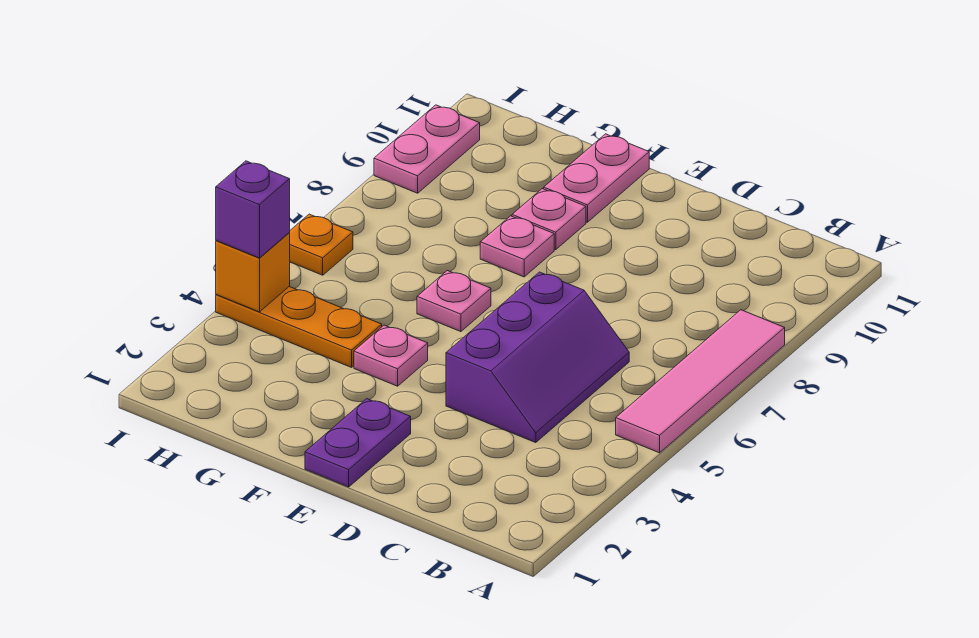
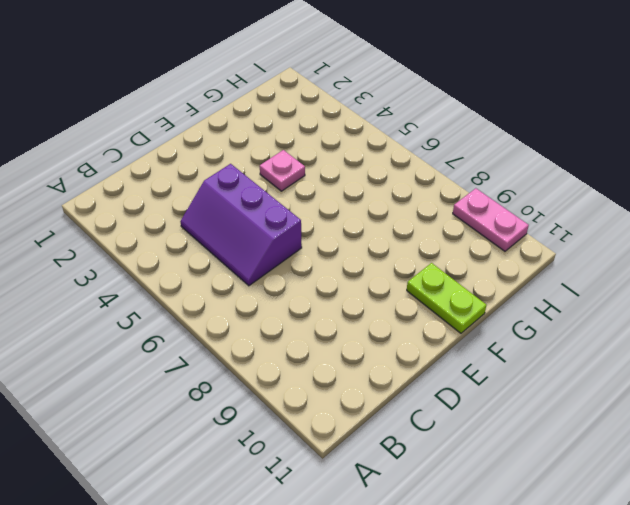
lime 1x2 plate [407,263,486,333] -> pink 1x2 plate [544,134,649,222]
none -> pink 1x4 tile [616,310,785,453]
none -> purple 1x2 plate [305,399,411,487]
none -> pink 1x1 plate [417,271,491,332]

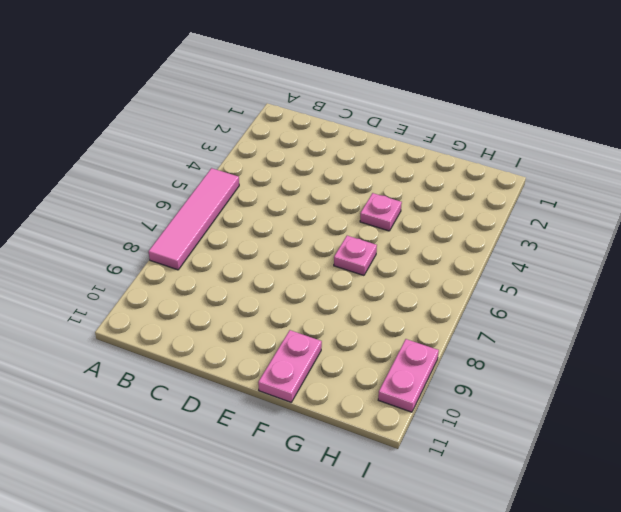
none -> purple 2x3 slope [446,272,629,443]
none -> purple 1x2 plate [305,399,411,487]
none -> pink 1x1 plate [480,216,554,277]

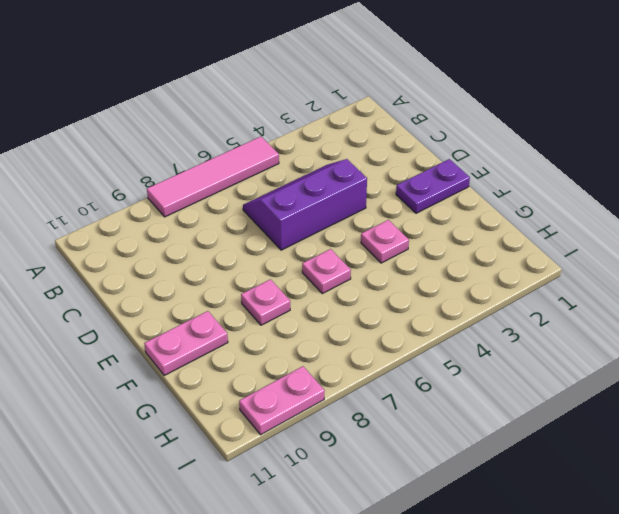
none -> pink 1x1 plate [512,189,586,250]
none -> orange 1x3 plate [216,287,382,367]
none -> orange 1x1 plate [289,214,353,275]

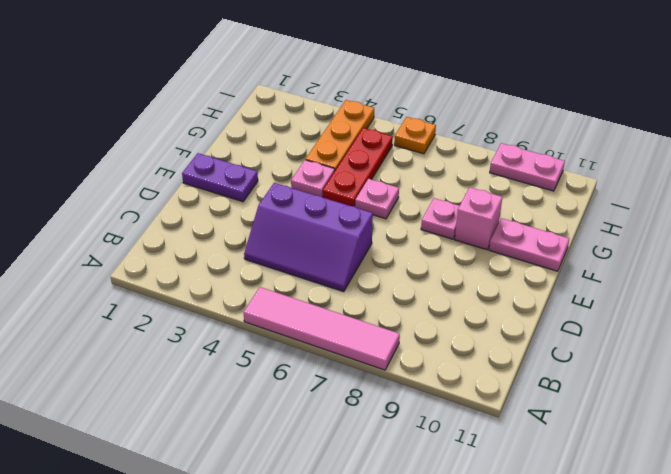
red 1x3 plate [323,128,393,207] -> none
pink 1x1 brick [455,187,502,250] -> pink 1x1 plate [512,189,586,250]
none -> orange 1x1 brick [216,233,290,312]
none -> purple 1x1 brick [216,161,290,258]

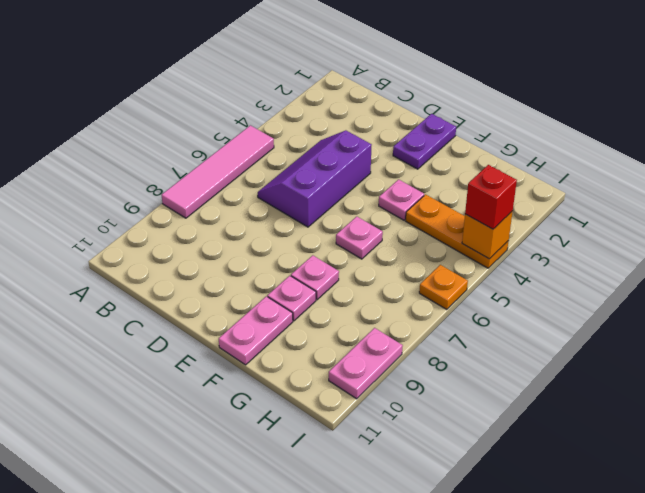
red 1x1 brick [465,165,517,229] -> purple 1x1 brick [216,161,290,258]

